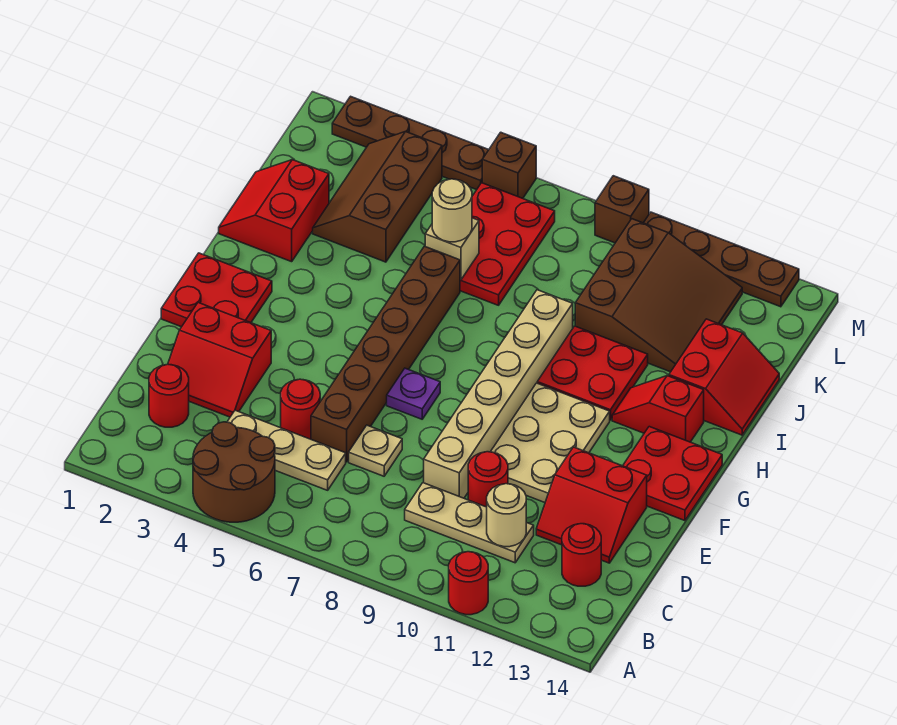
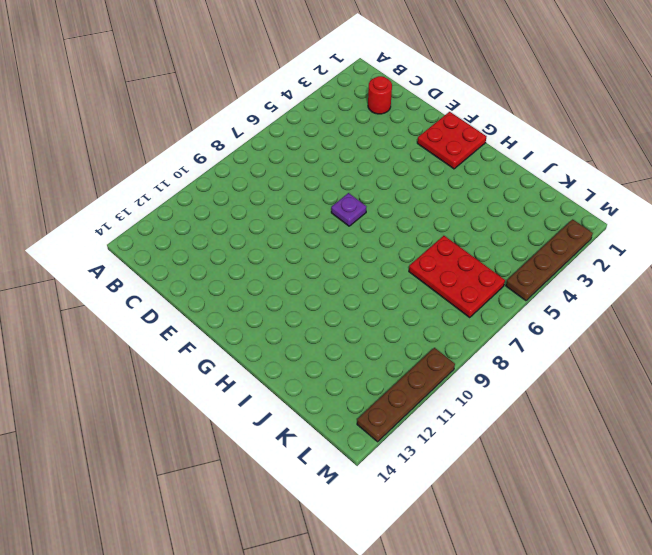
none -> brown 2x2 round brick [193,422,275,522]
none -> red 1x1 round brick [449,552,488,615]
none -> tan 1x3 plate [227,410,346,490]
none -> tan 1x3 plate [405,483,534,563]

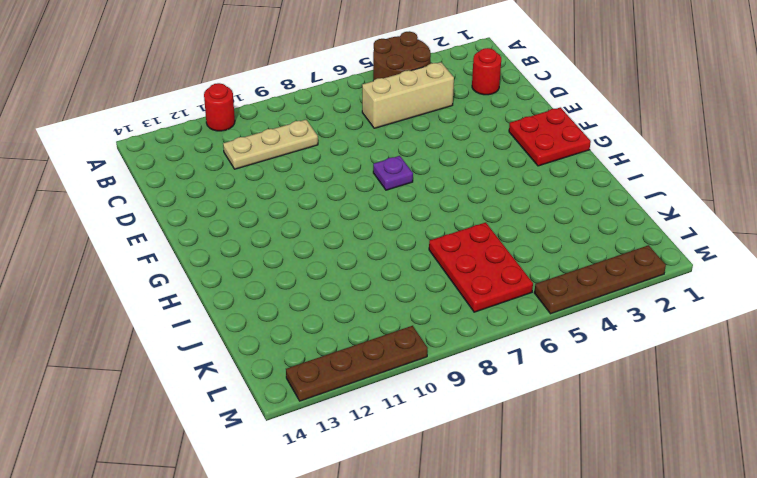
tan 1x3 brick [362,62,454,128] -> tan 1x3 plate [227,410,346,490]
none -> red 1x1 round brick [562,524,601,586]
none -> red 2x2 slope [168,303,271,417]
none -> red 1x1 round brick [281,379,320,439]
none -> brown 1x6 brick [311,246,460,462]

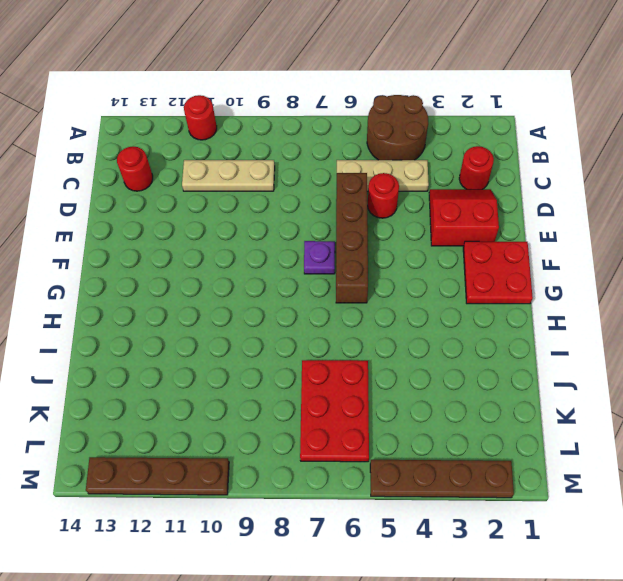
brown 1x4 brick [336,173,368,303] -> brown 1x6 brick [311,246,460,462]
none -> tan 1x1 plate [349,425,402,476]
none -> tan 1x6 brick [424,290,573,498]
none -> red 1x1 round brick [468,452,508,507]
none -> red 2x2 slope [536,447,647,563]

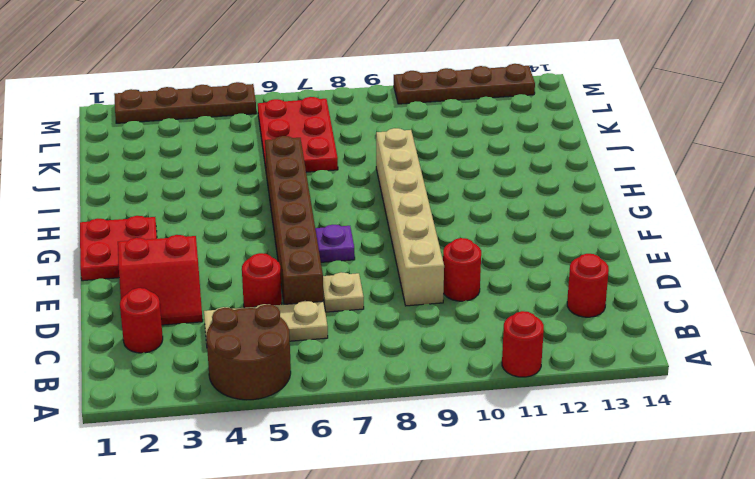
none -> tan 1x3 plate [405,483,534,563]
none -> red 2x2 slope [536,447,647,563]
none -> tan 2x3 plate [491,383,610,502]
none -> red 2x2 plate [623,427,722,521]

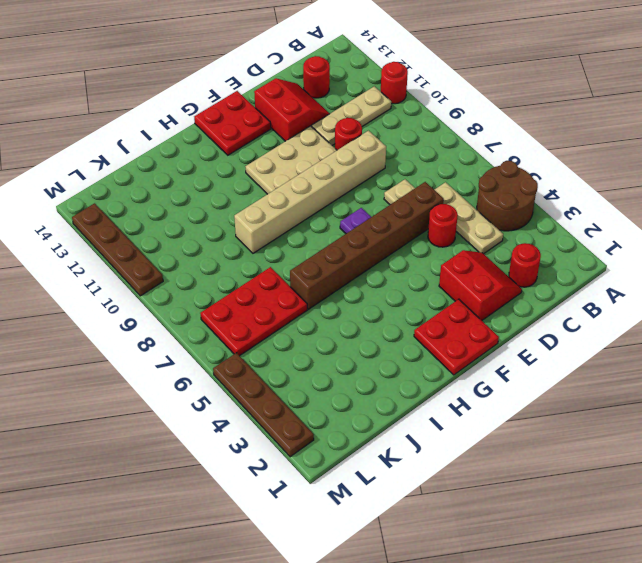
tan 1x3 plate [312,86,391,145] -> tan 1x3 plate turned to [405,483,534,563]
none -> red 2x2 plate [537,326,648,420]
none -> red 1x2 slope [612,376,704,442]
none -> red 2x2 slope [219,160,329,262]
none -> red 2x2 slope [669,319,779,435]

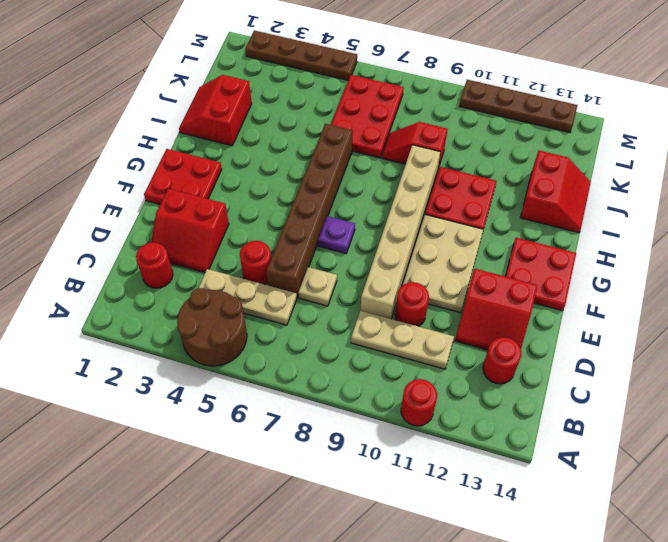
red 1x2 slope [382,122,448,168] -> red 1x2 slope moved to [612,376,704,442]
none -> brown 2x3 slope [313,132,442,262]
none -> brown 3x3 slope [575,219,742,372]
none -> brown 1x1 brick [482,132,536,198]
none -> brown 1x1 brick [595,176,649,243]

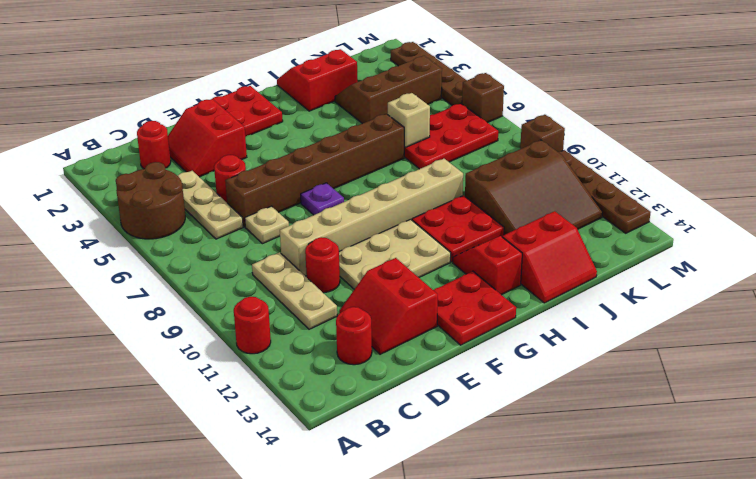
none -> tan 1x1 round brick [487,484,526,547]
none -> tan 1x1 round brick [432,179,472,242]

